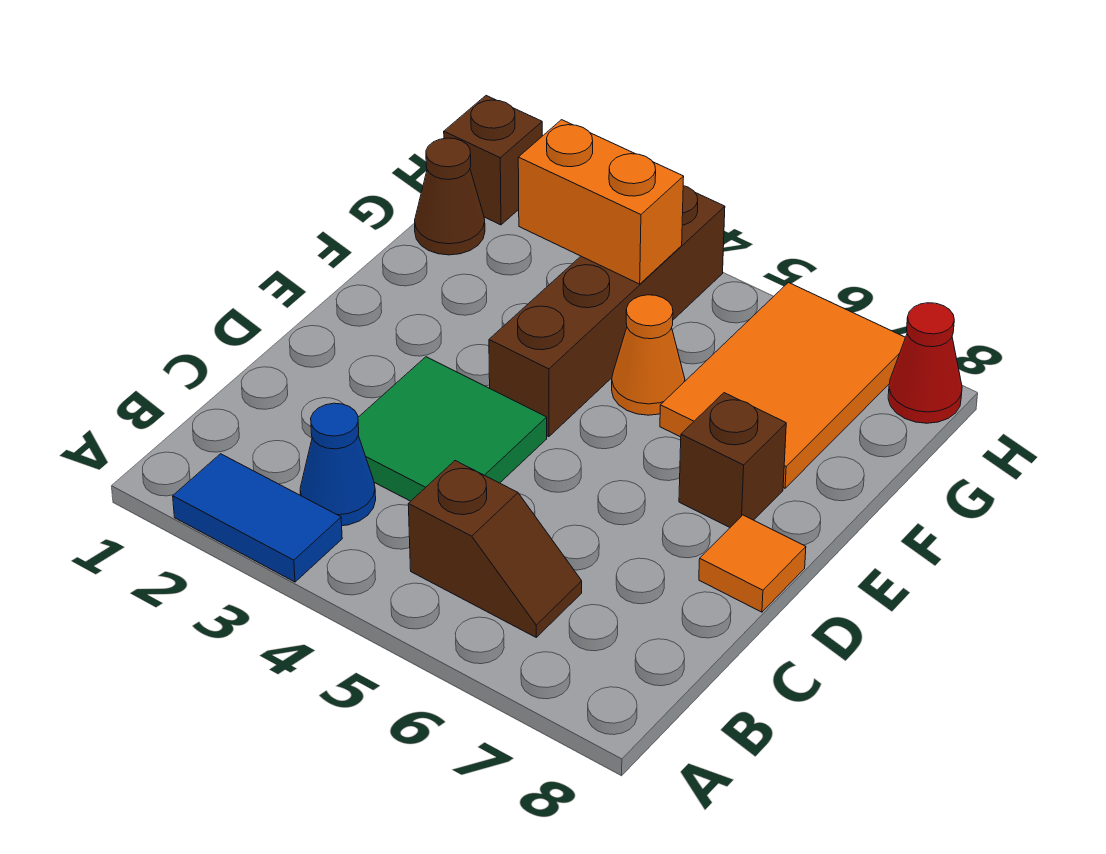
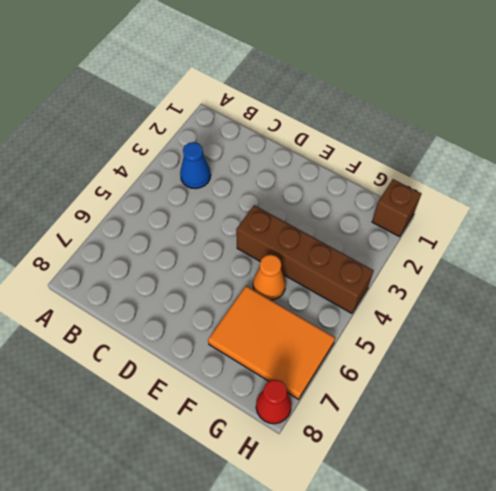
none -> blue 1x2 tile [173,454,342,582]
none -> brown 1x2 slope [408,461,582,637]
none -> green 2x2 tile [358,357,547,501]

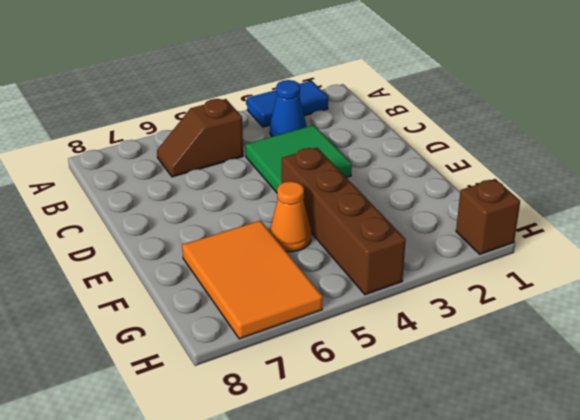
none -> orange 1x1 tile [699,515,806,612]
none -> brown 1x1 brick [679,393,786,527]
none -> brown 1x1 cone [415,138,485,255]

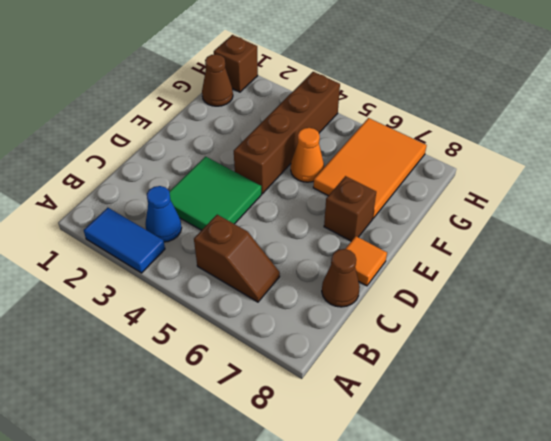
brown 1x1 cone [322,249,360,307] -> none
none -> red 1x1 cone [888,303,962,423]
none -> orange 1x2 brick [518,120,684,284]

